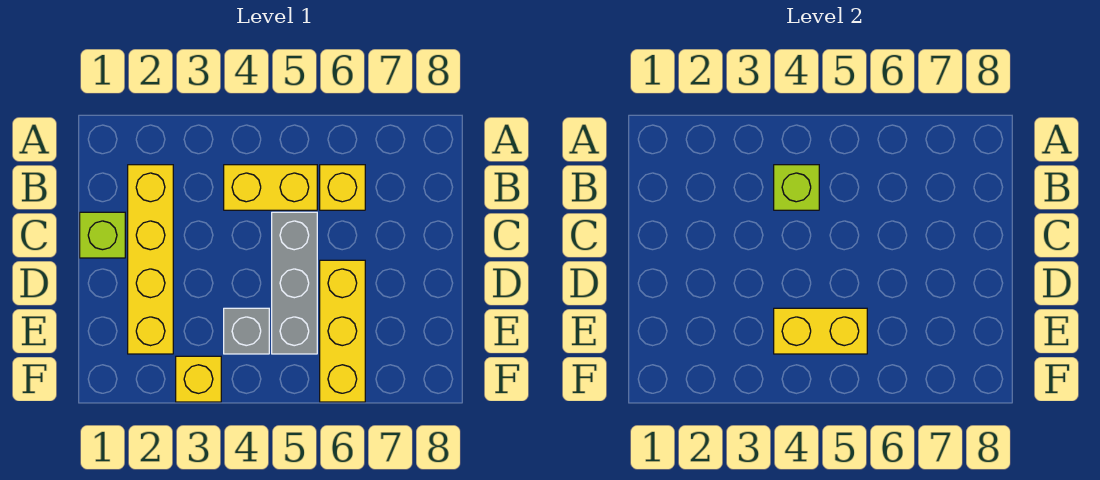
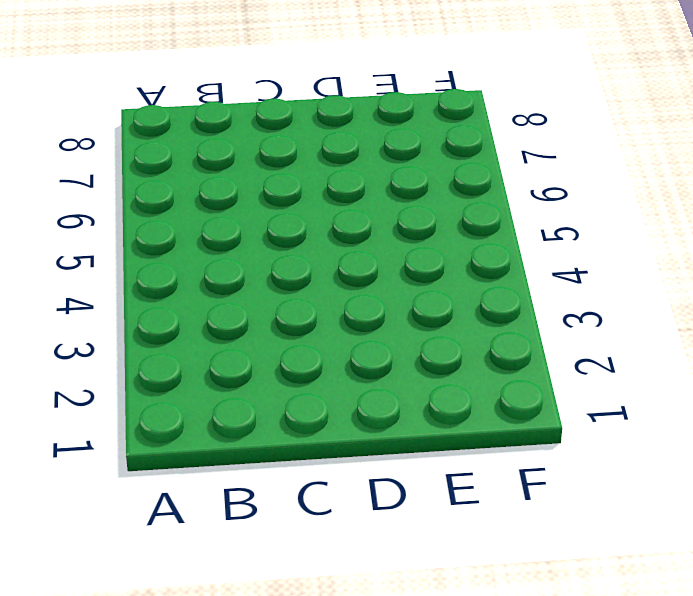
none -> yellow 1x4 brick [128,165,173,354]
none -> yellow 1x2 brick [224,165,317,210]

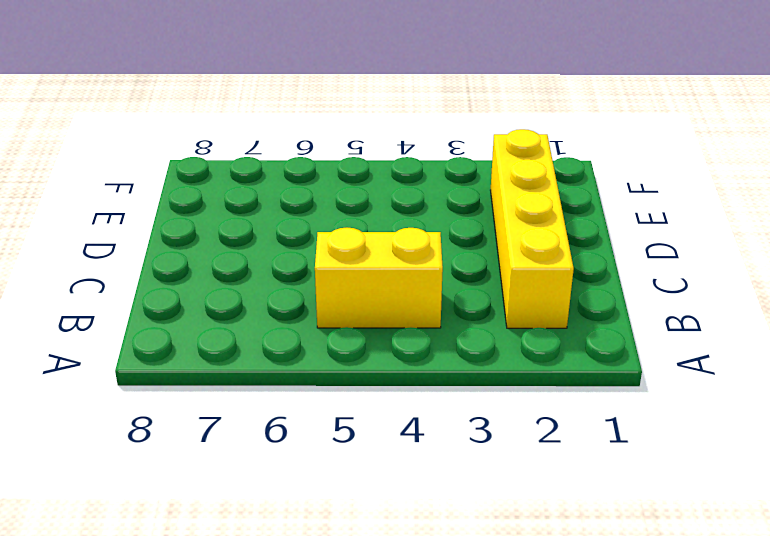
none -> yellow 1x1 brick [320,165,365,210]
none -> lime 1x1 brick [80,212,125,258]

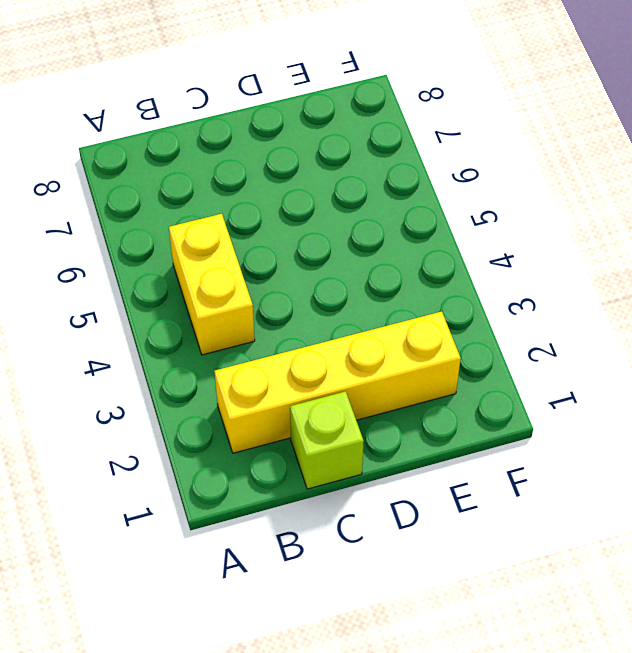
none -> yellow 1x1 brick [320,165,365,210]
none -> grey 1x3 brick [272,212,317,354]

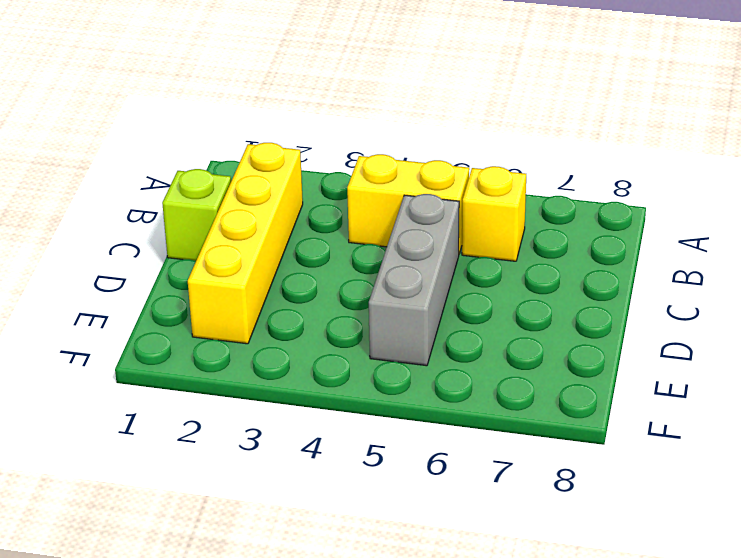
none -> yellow 1x3 brick [320,260,365,402]
none -> grey 1x1 brick [224,308,269,354]

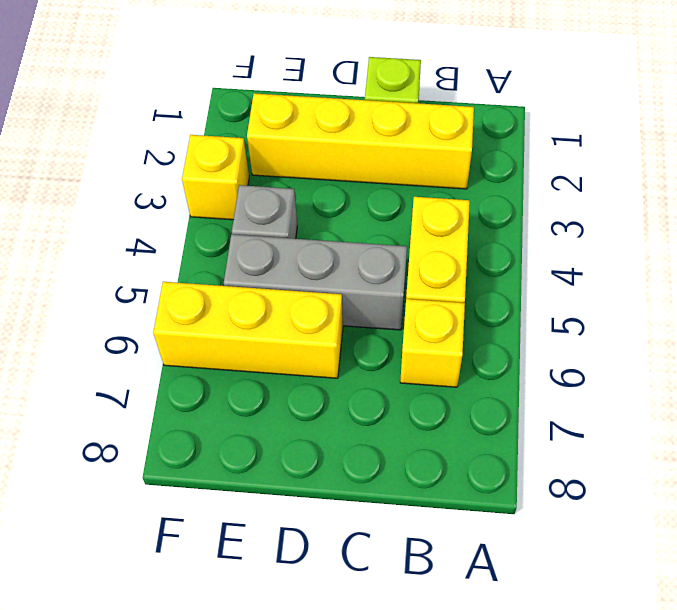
none -> lime 1x1 brick [774,165,819,210]
none -> yellow 1x2 brick [774,308,867,354]

